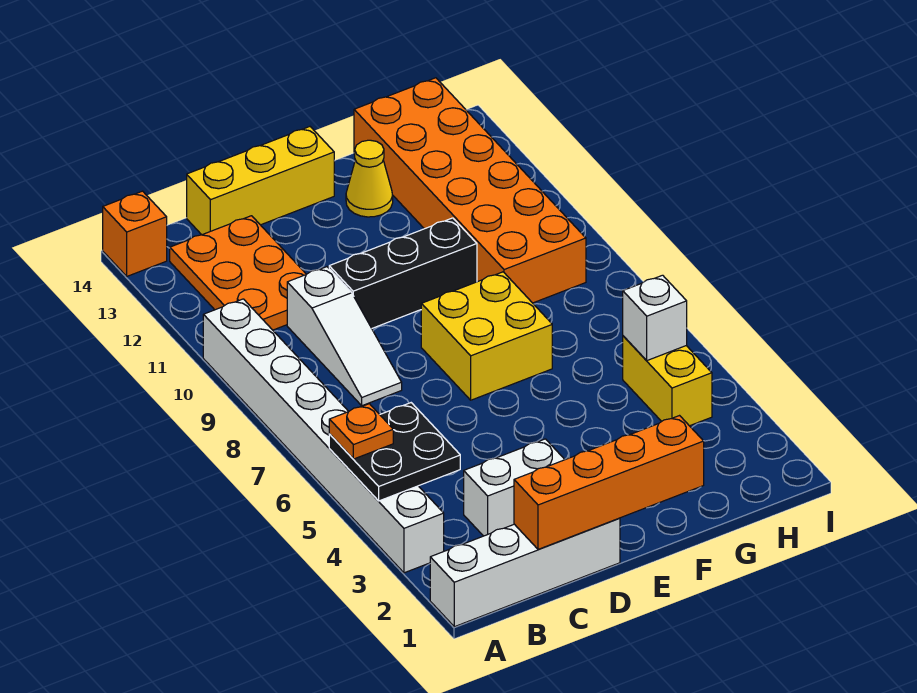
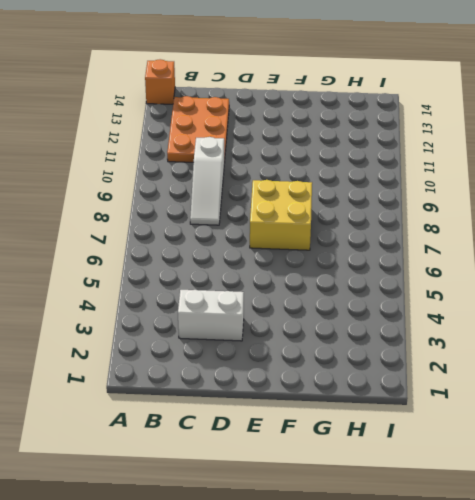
none -> white 1x4 brick [430,518,620,627]
none -> white 1x8 brick [203,299,444,573]
none -> yellow 1x3 brick [187,127,334,235]

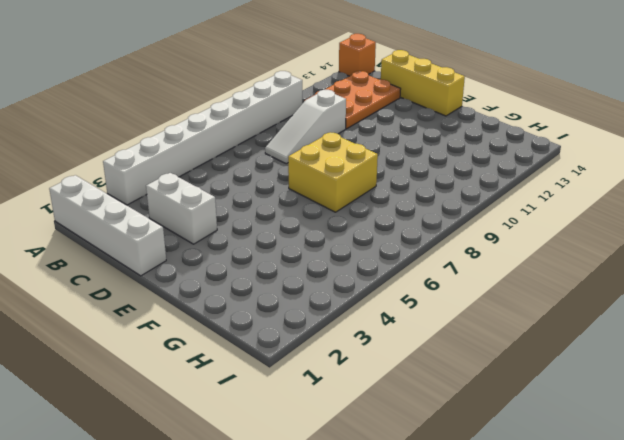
none -> black 1x3 brick [329,218,477,328]
none -> yellow 1x1 cone [346,140,393,217]
none -> orange 2x6 brick [354,78,586,303]

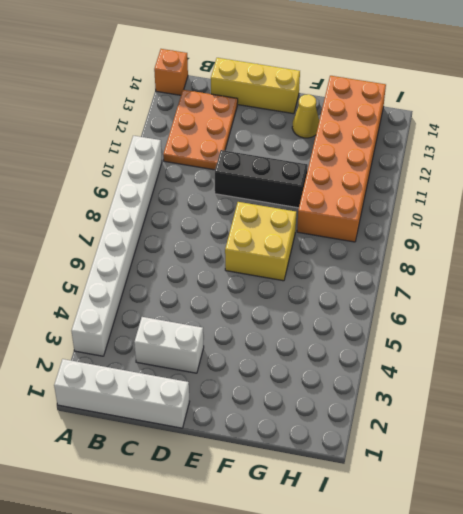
none -> white 1x3 slope [287,267,402,406]
none -> yellow 1x2 brick [623,336,712,426]
none -> black 2x2 plate [329,403,460,501]

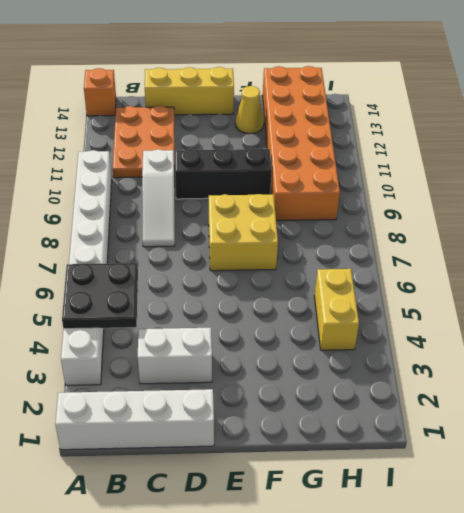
none -> orange 1x4 brick [514,416,704,549]
none -> white 1x1 brick [623,275,687,361]
none -> orange 1x1 plate [329,404,393,459]

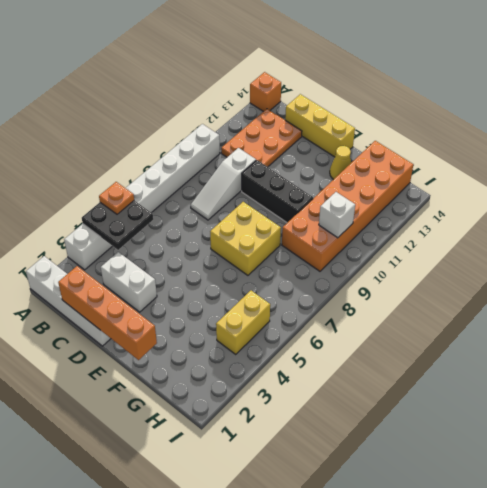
white 1x1 brick [319,192,355,238] -> white 1x1 brick moved to [623,275,687,361]

